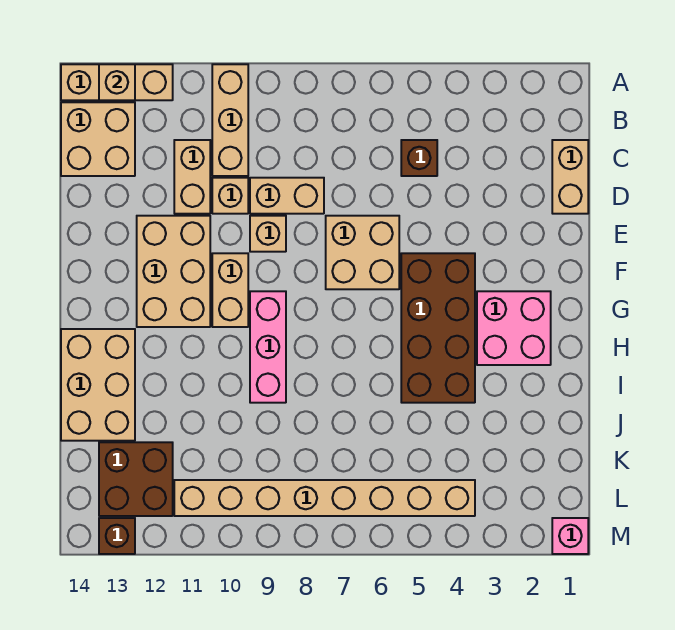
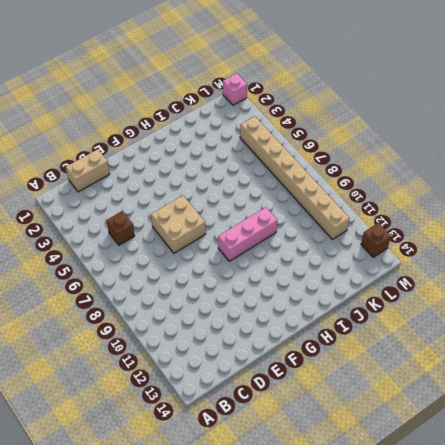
none -> tan 1x3 brick [212,64,248,176]
none -> tan 1x3 brick [61,64,173,100]
none -> tan 2x2 brick [61,102,135,176]

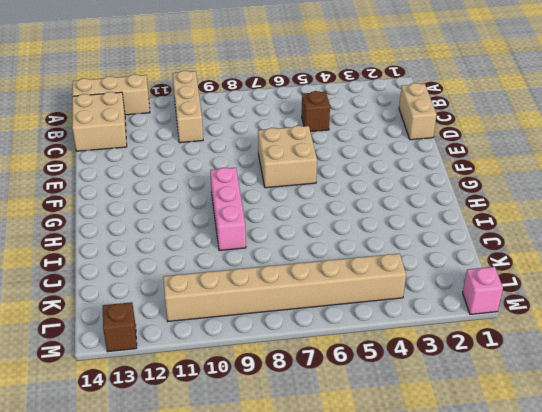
none -> tan 1x2 brick [174,140,210,214]
none -> tan 1x2 brick [250,178,324,214]
none -> tan 1x1 brick [212,178,248,214]

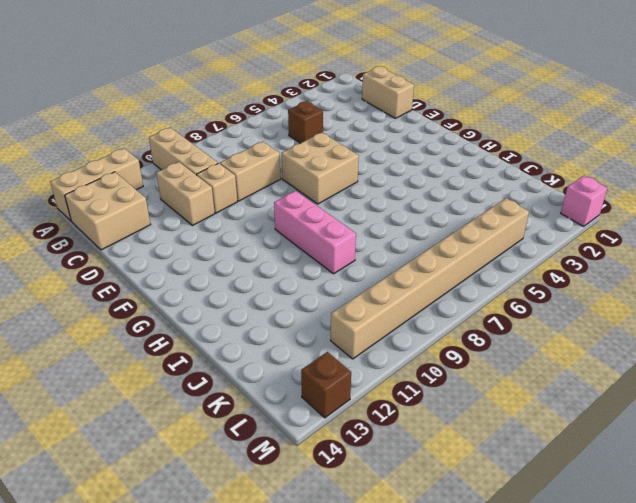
none -> tan 1x1 brick [250,216,286,252]
none -> tan 2x3 brick [137,216,210,327]
none -> brown 2x4 brick [401,253,475,403]

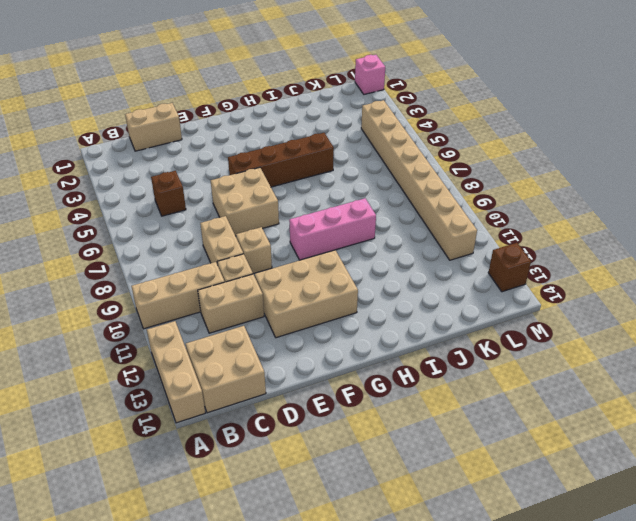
brown 1x4 brick [228,133,334,187] -> brown 2x4 brick [401,253,475,403]
none -> tan 1x2 brick [212,253,248,327]
none -> pink 2x2 brick [477,291,551,365]
none -> tan 2x3 brick [61,329,135,441]

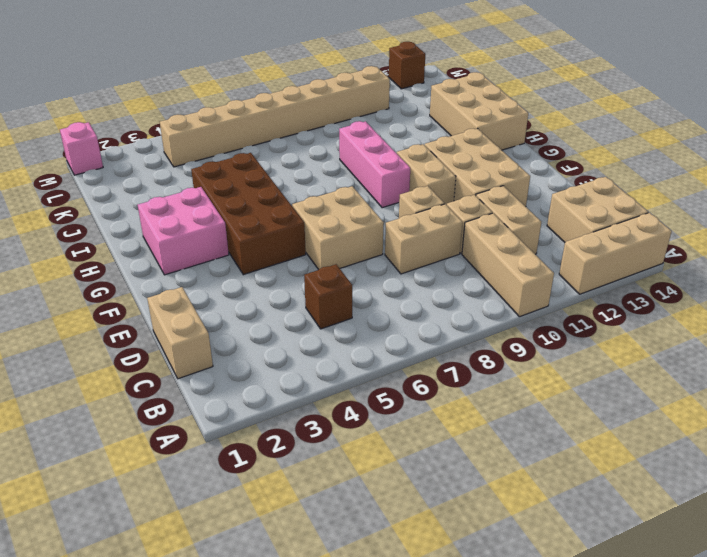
none -> brown 2x2 brick [99,442,173,516]
none -> tan 1x1 brick [99,64,135,100]

